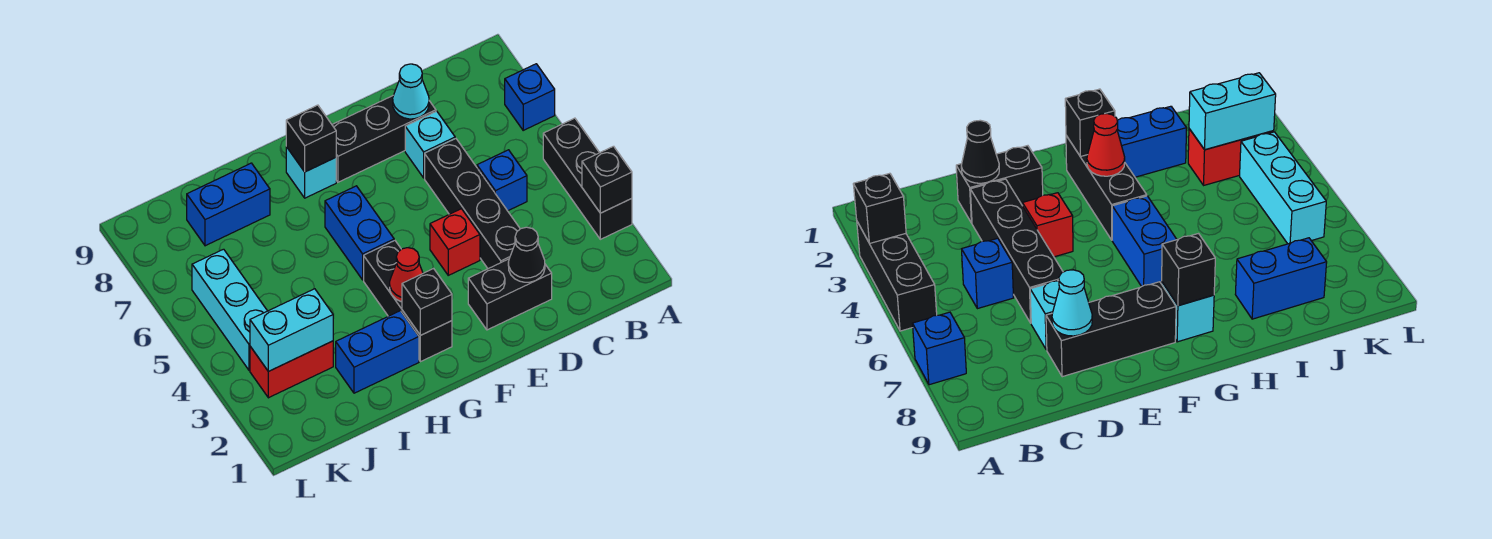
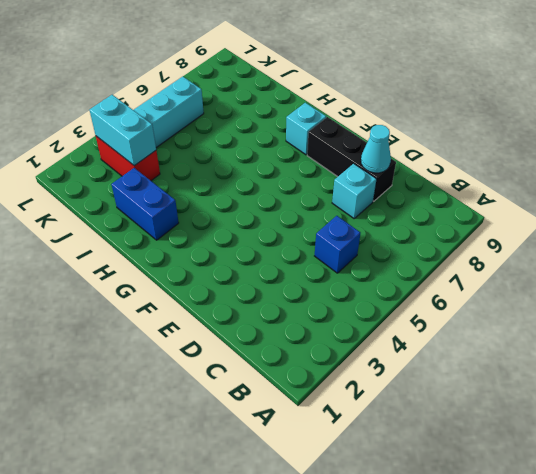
none -> black 1x3 brick [543,118,632,239]
none -> blue 1x1 brick [505,64,555,130]
none -> black 1x2 brick [468,259,552,330]

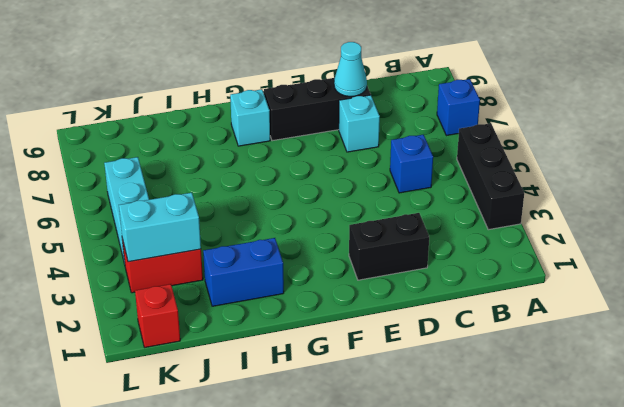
red 1x1 brick [135,284,180,347] -> red 1x1 brick moved to [430,209,480,275]
none -> black 1x4 brick [425,138,520,269]
none -> black 1x3 brick [364,240,452,362]
none -> blue 1x2 brick [325,186,394,280]

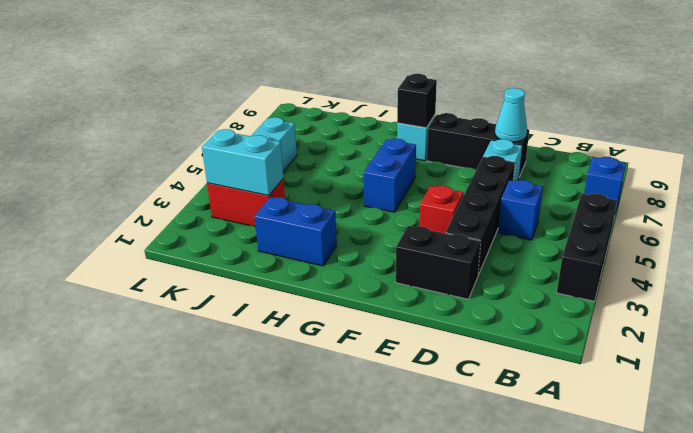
none -> black 1x3 brick [364,240,452,362]
none -> blue 1x2 brick [187,163,270,246]
none -> black 1x1 brick [582,146,632,213]

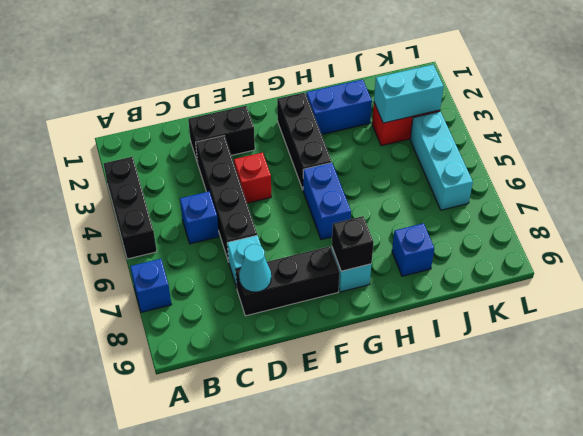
blue 1x1 brick [392,223,434,276] -> blue 1x2 brick [187,163,270,246]
none -> black 1x1 brick [582,146,632,213]
none -> black 1x1 cone [508,227,545,282]
none -> black 1x1 brick [402,268,452,335]

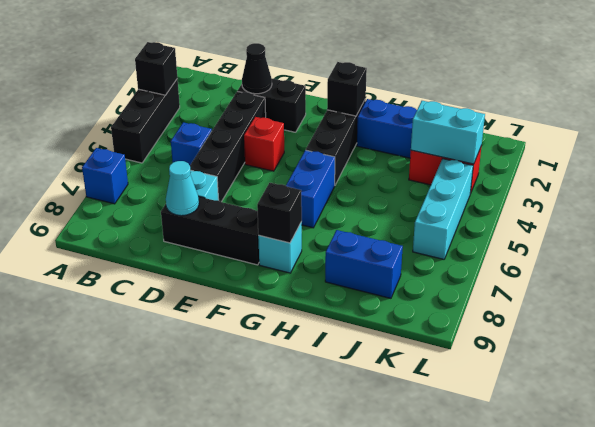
none -> red 1x1 cone [390,248,423,302]

